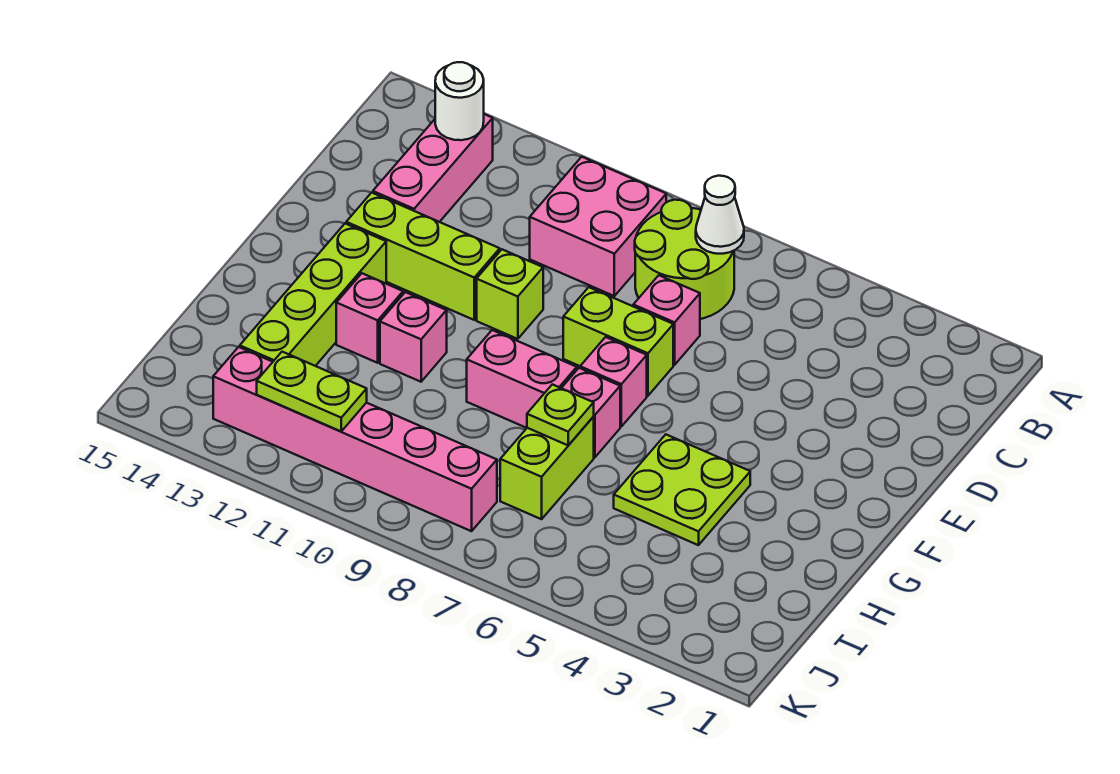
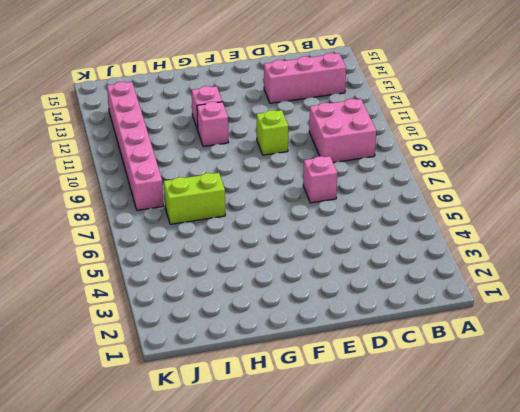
none -> lime 2x2 round brick [635,200,734,319]
none -> lime 1x2 brick [563,287,673,396]
none -> lime 1x3 brick [346,193,500,320]

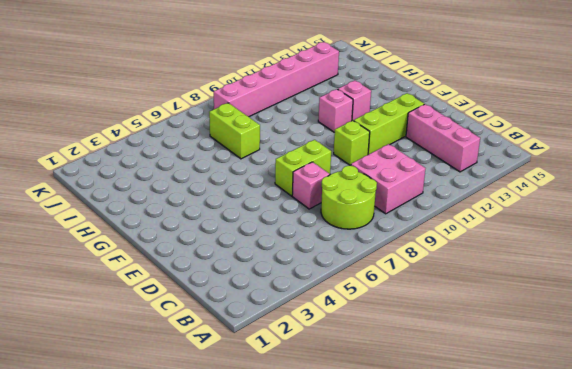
none -> pink 1x1 brick [580,337,647,426]
none -> lime 1x4 brick [240,224,386,366]
none -> lime 2x2 plate [614,435,750,545]

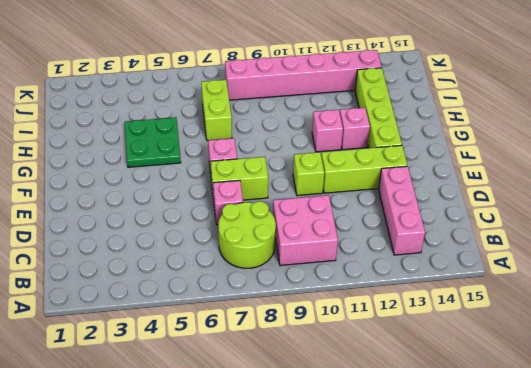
green 2x2 plate [125,117,181,167] -> lime 2x2 plate [614,435,750,545]
none -> pink 1x1 brick [562,368,620,458]
none -> pink 1x2 brick [467,330,577,428]
none -> white 1x1 cone [696,176,744,254]

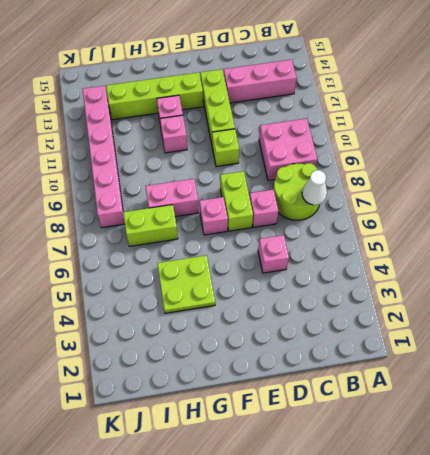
pink 1x1 brick [258,235,289,273] -> pink 1x1 brick moved to [562,368,620,458]
pink 1x2 brick [146,179,199,217] -> pink 1x2 brick turned to [467,330,577,428]
none -> white 1x1 round brick [435,62,484,140]
none -> lime 1x1 plate [527,384,594,445]
none -> lime 1x2 plate [257,352,367,431]

